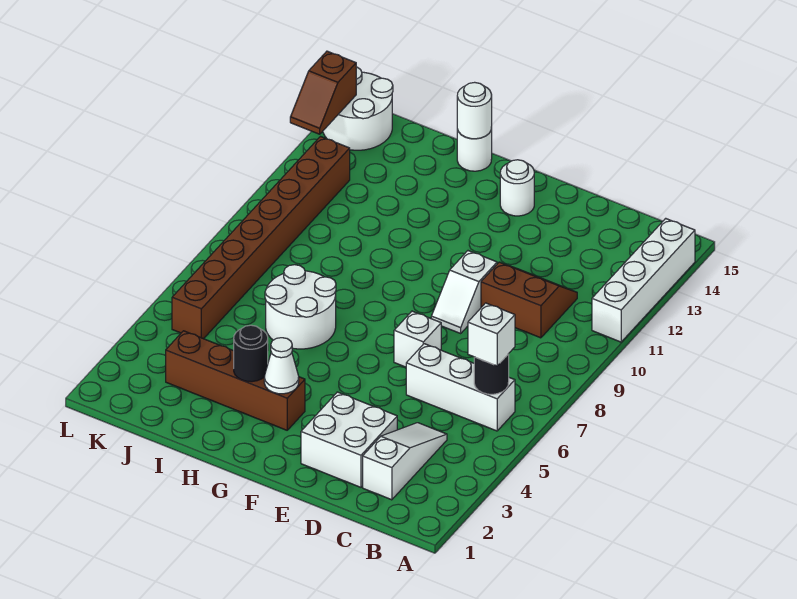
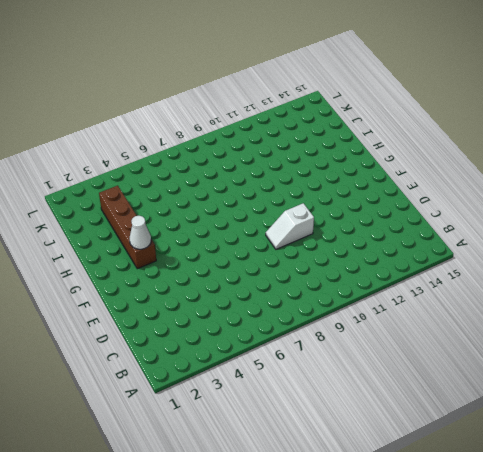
none -> white 1x4 brick [592,218,695,342]
none -> white 1x3 brick [406,344,515,431]
none -> white 1x3 slope [363,423,447,500]

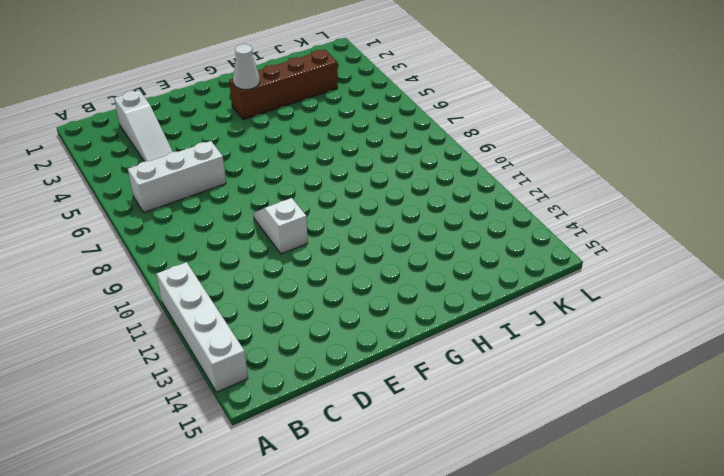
none -> brown 2x2 slope [481,262,577,338]
none -> white 2x2 brick [301,392,397,487]
none -> white 1x1 brick [394,311,441,367]

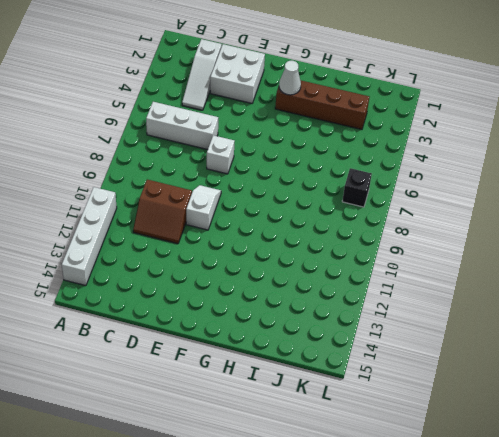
black 1x1 brick [342,168,372,207] -> brown 1x8 brick [172,137,350,339]
none -> white 1x1 round brick [500,160,534,216]
none -> white 2x2 round brick [265,265,336,349]
none -> white 1x1 round brick [457,127,492,171]

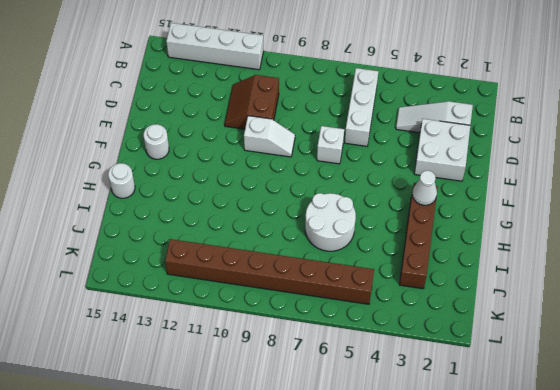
none -> white 2x2 round brick [323,67,393,150]
none -> black 1x1 round brick [474,354,509,394]
none -> black 1x1 round brick [234,325,268,382]

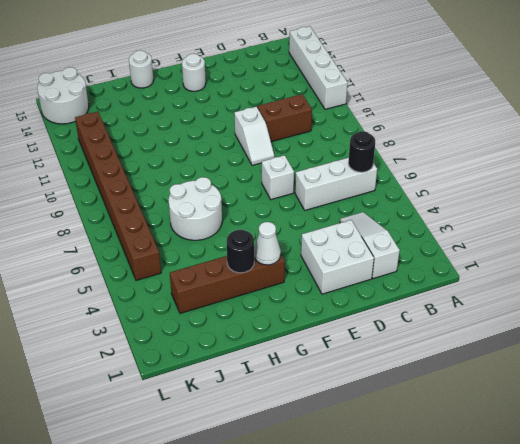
none -> white 1x1 round brick [457,82,492,139]
none -> brown 1x2 slope [290,51,356,134]
none -> white 1x1 brick [468,303,515,366]

